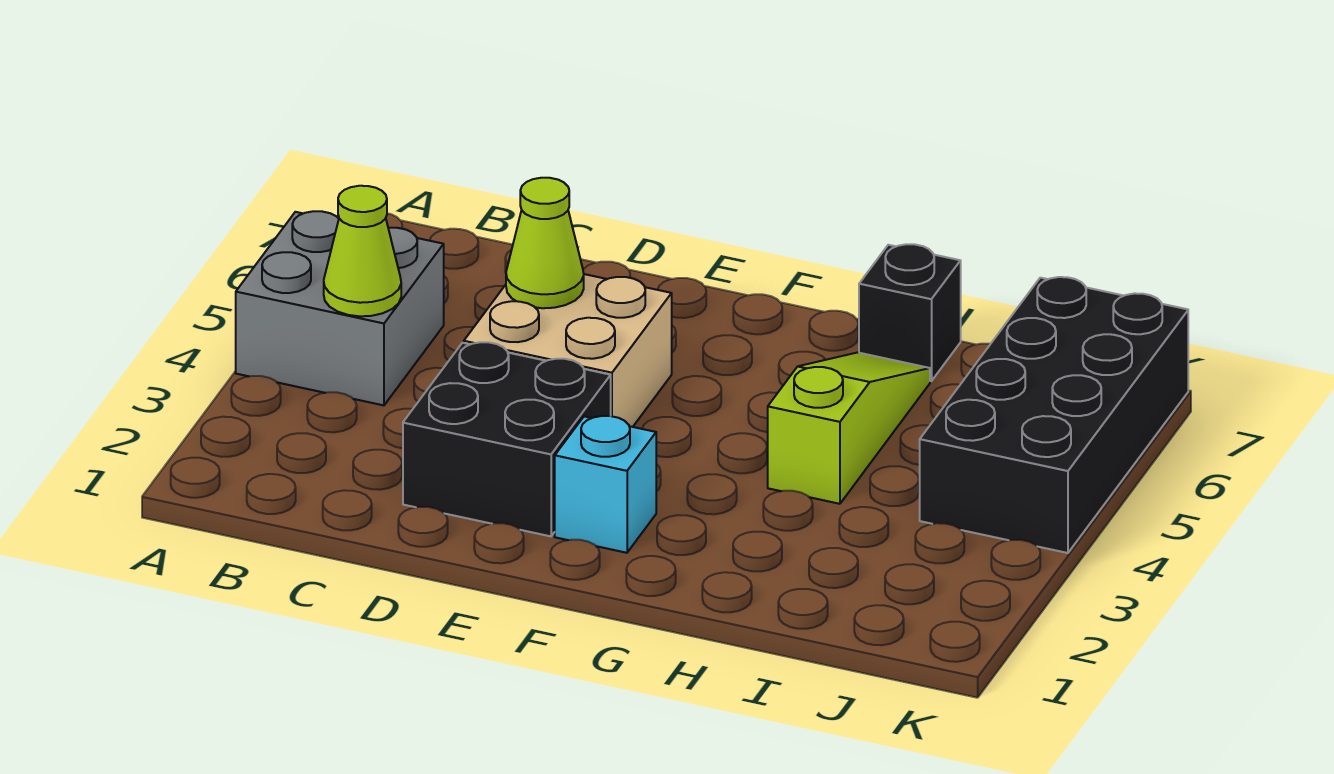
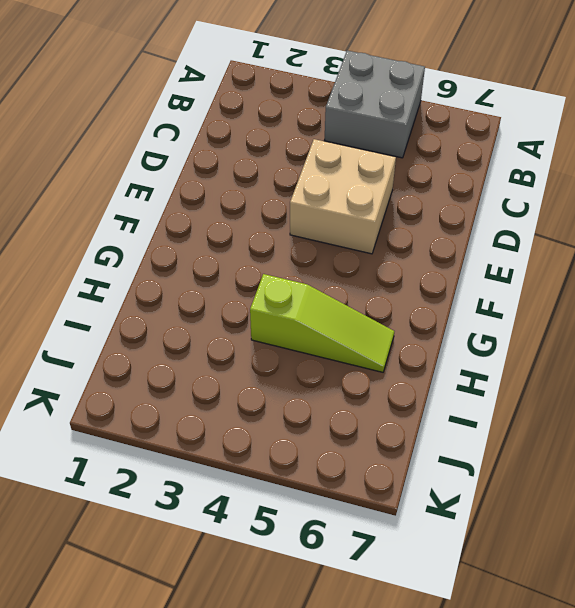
none -> black 2x2 brick [403,342,611,536]
none -> cyan 1x1 brick [555,416,656,553]

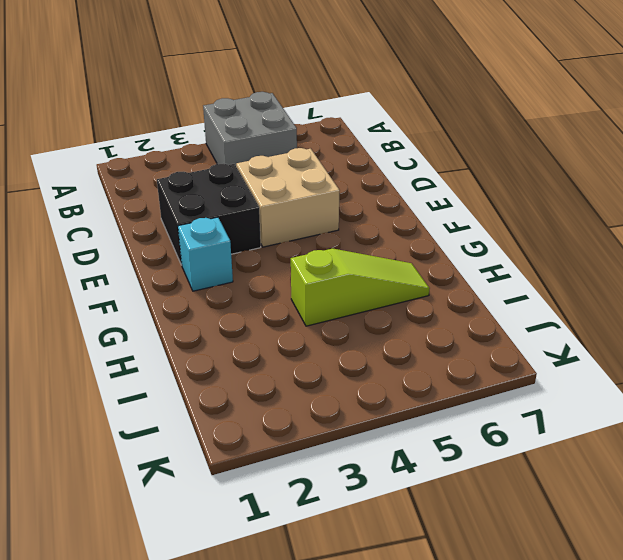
none -> black 1x1 brick [859,244,961,381]
none -> black 2x4 brick [920,277,1188,553]

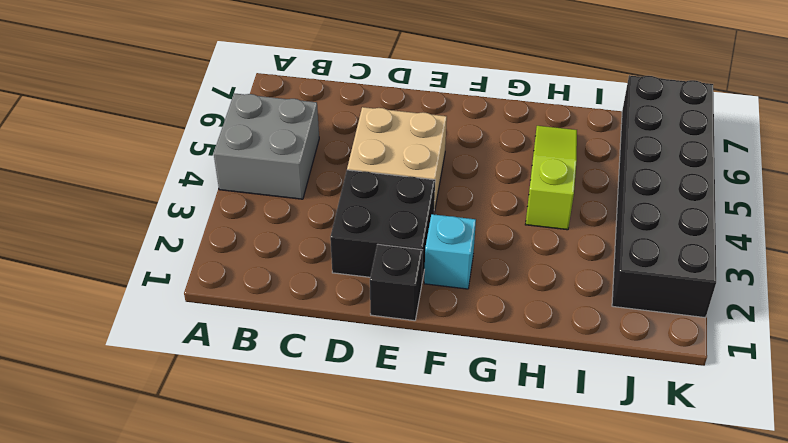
black 1x1 brick [370,244,423,321] -> black 1x1 brick moved to [859,244,961,381]
black 2x6 brick [612,75,716,318] -> black 2x4 brick [920,277,1188,553]
none -> lime 1x1 cone [324,186,401,316]
none -> lime 1x1 cone [506,178,584,308]

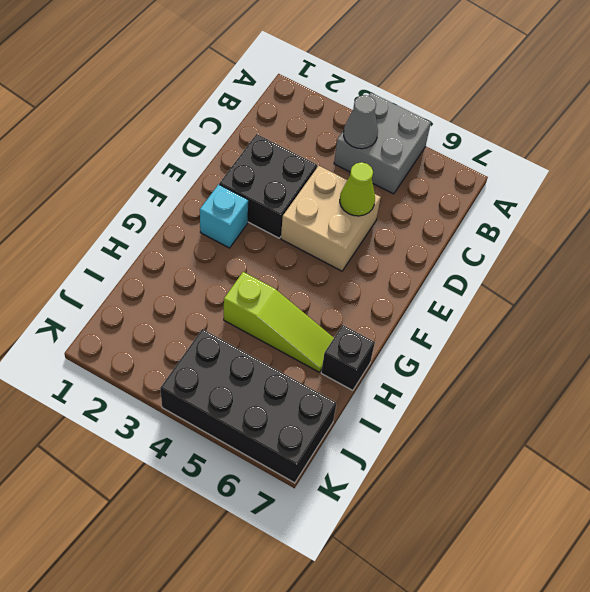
grey 1x1 cone [344,95,378,149] -> lime 1x1 cone [324,186,401,316]

